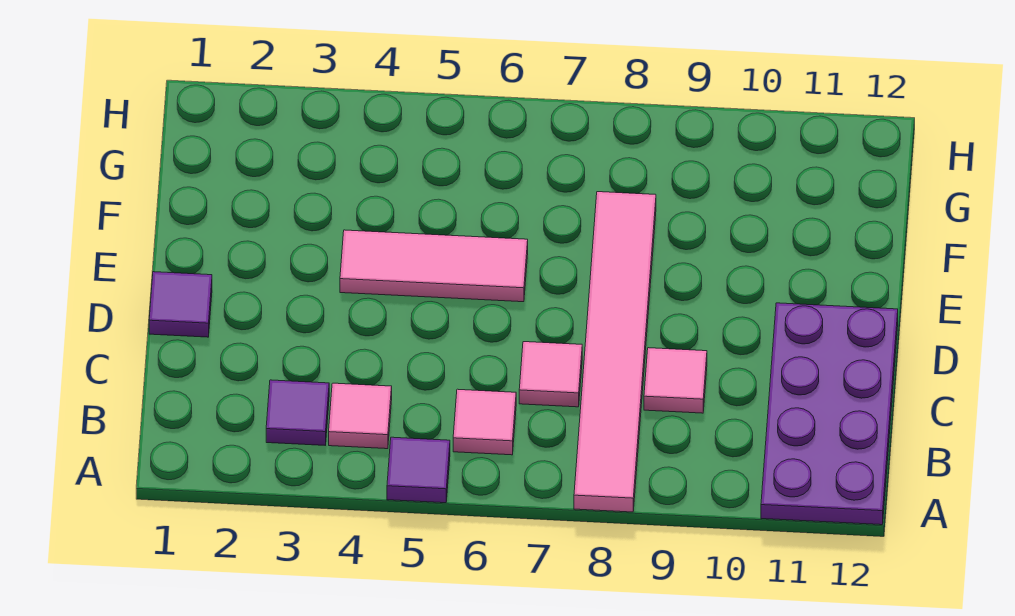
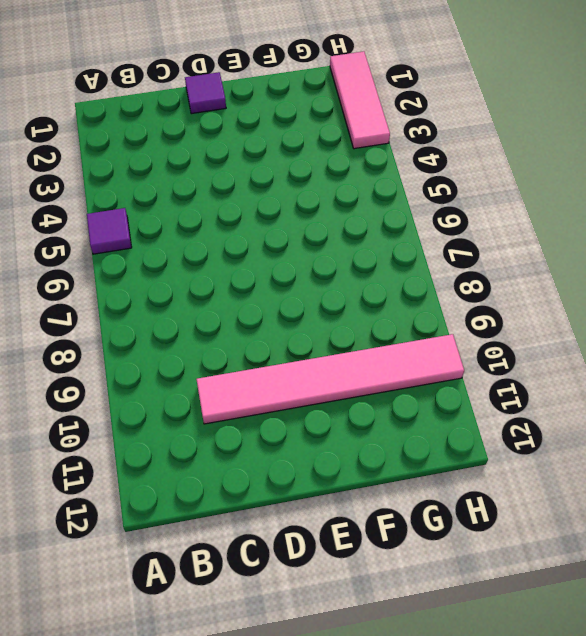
pink 1x6 tile [196,334,464,424] -> pink 1x6 tile moved to [574,192,656,512]
pink 1x3 tile [330,51,390,149] -> pink 1x3 tile moved to [340,230,528,302]
none -> purple 2x4 plate [761,303,898,525]
none -> purple 1x1 tile [266,380,329,445]

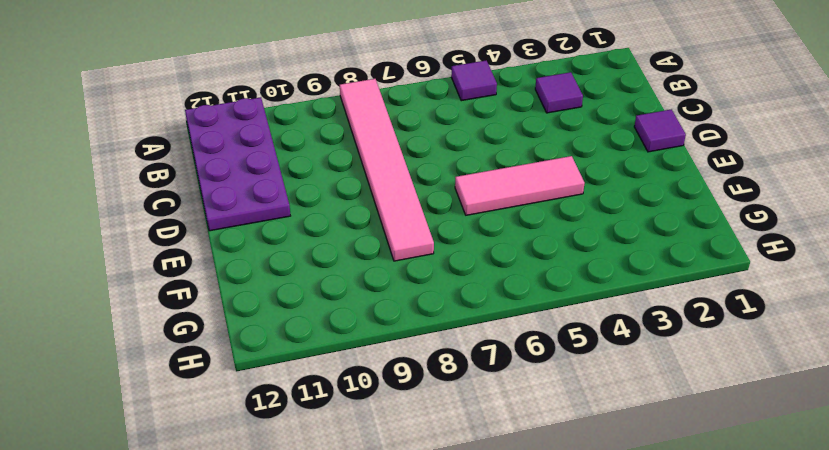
none -> pink 1x1 tile [329,383,392,449]
none -> pink 1x1 tile [453,389,516,455]

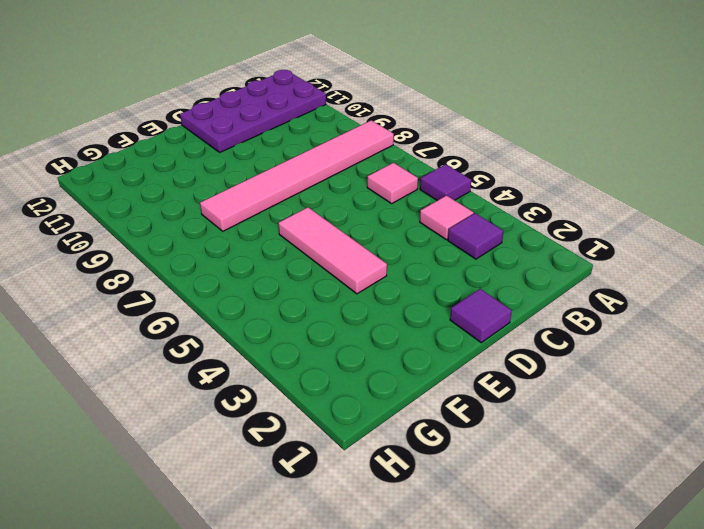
none -> pink 1x1 tile [519,342,582,407]
none -> pink 1x1 tile [644,348,707,413]

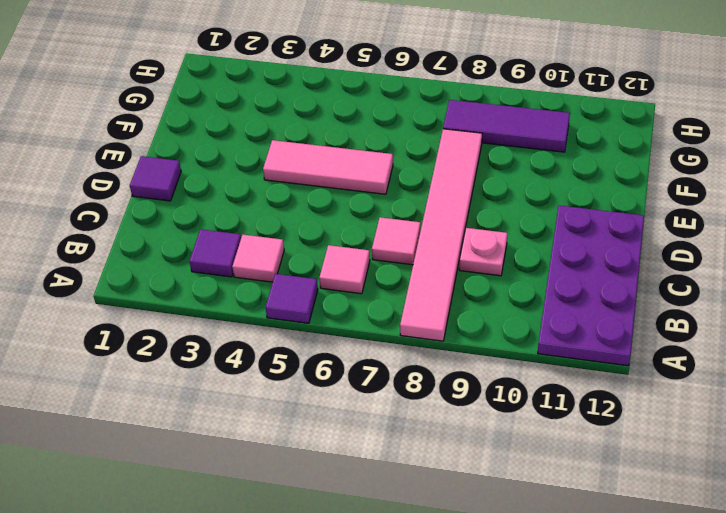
pink 1x1 plate [459,228,507,276] -> pink 1x1 tile [644,348,707,413]
purple 1x3 tile [443,100,570,152] -> none

